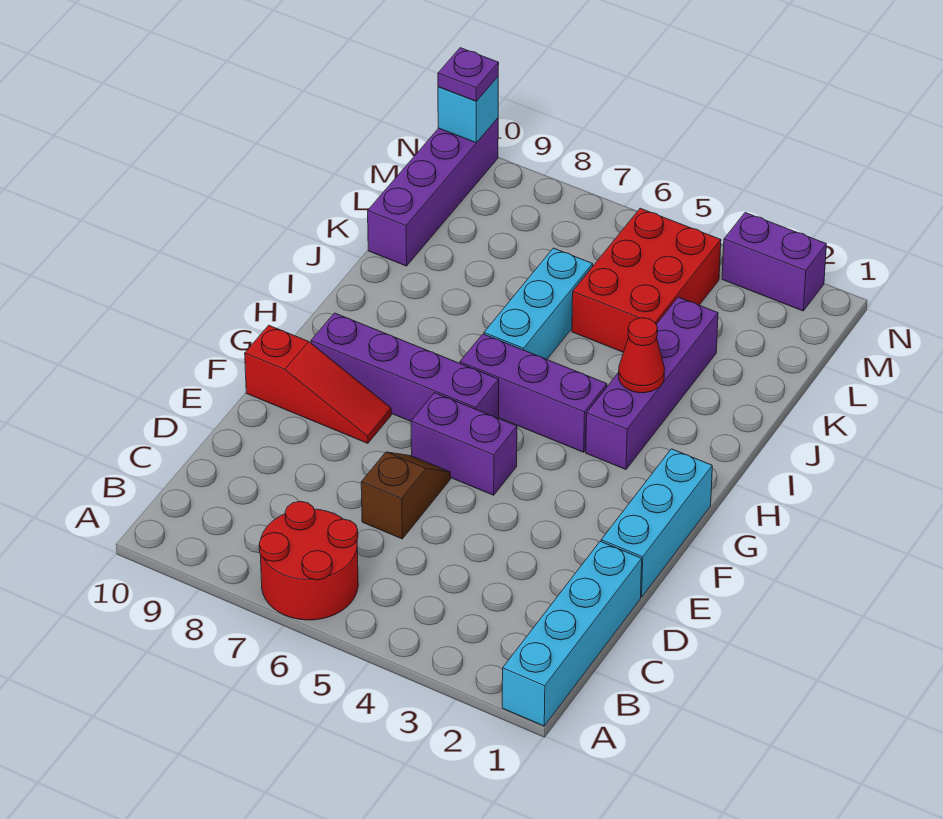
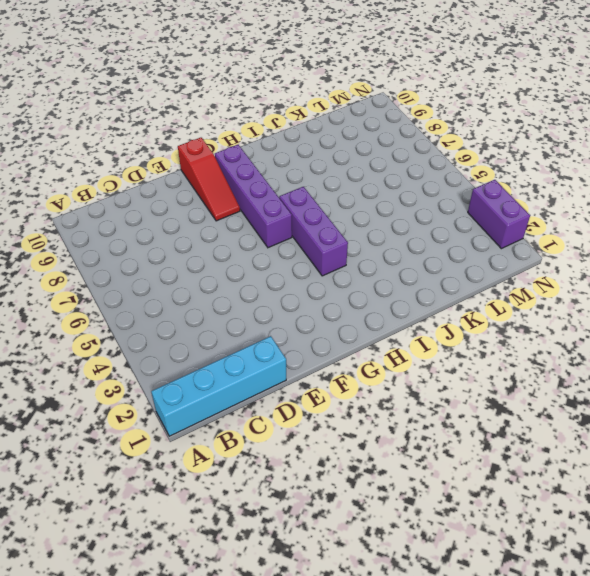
none -> red 2x2 round brick [259,501,358,620]
none -> brown 1x2 slope [361,452,450,539]
none -> cyan 1x3 brick [601,449,712,597]

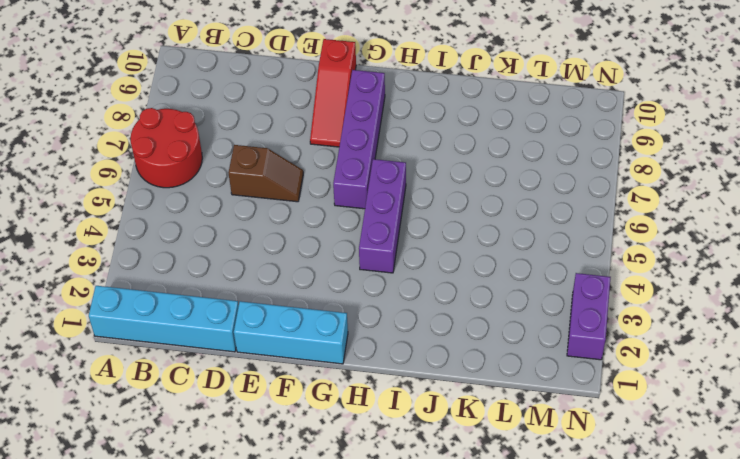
none -> purple 1x2 brick [411,393,517,495]
none -> purple 1x4 brick [586,297,718,469]
none -> cyan 1x3 brick [484,248,593,359]

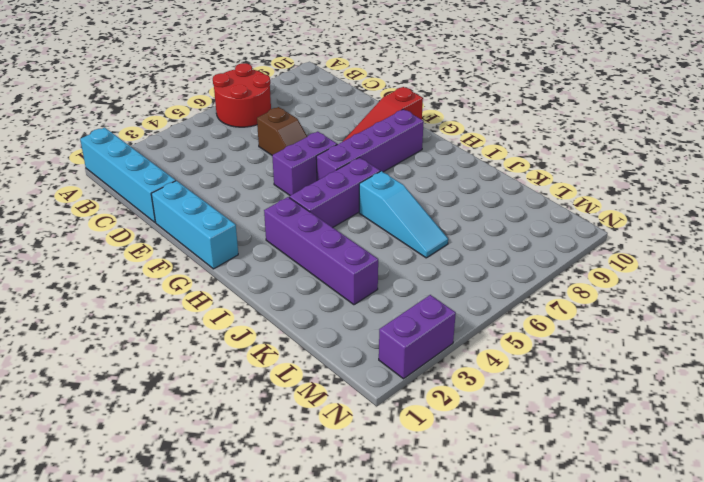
cyan 1x3 slope [359,171,448,258] -> cyan 1x3 brick [484,248,593,359]
none -> red 2x3 brick [572,208,721,352]
none -> purple 1x4 brick [368,118,498,266]
none -> red 1x1 cone [619,318,665,393]

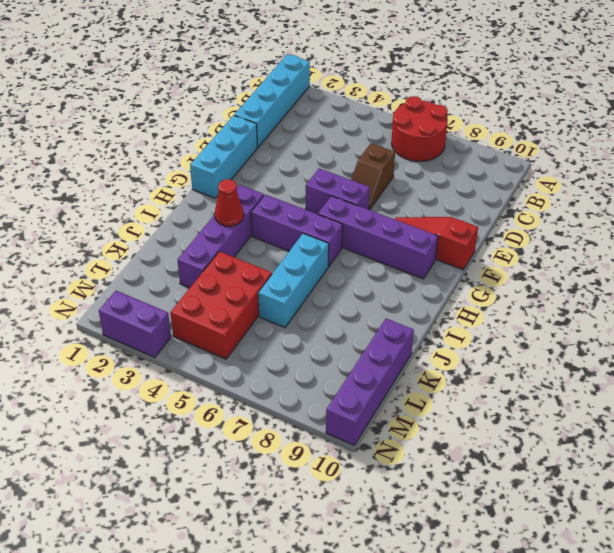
none -> cyan 1x1 brick [438,77,498,143]
none -> purple 1x1 plate [438,48,499,101]

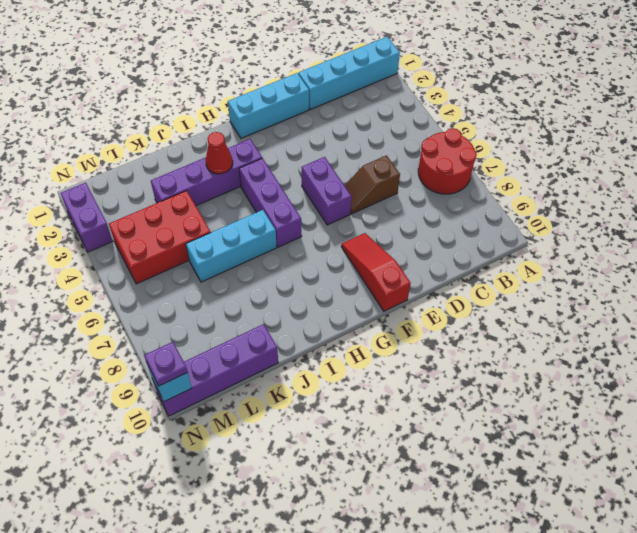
none -> purple 1x4 brick [311,313,499,421]

